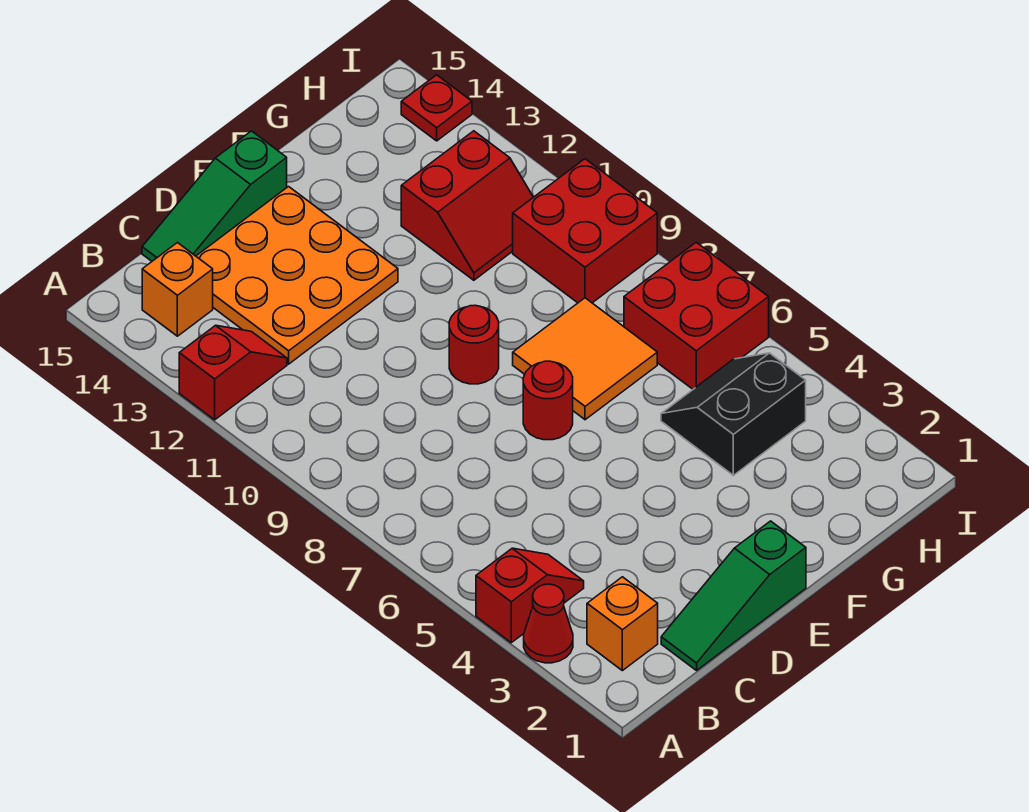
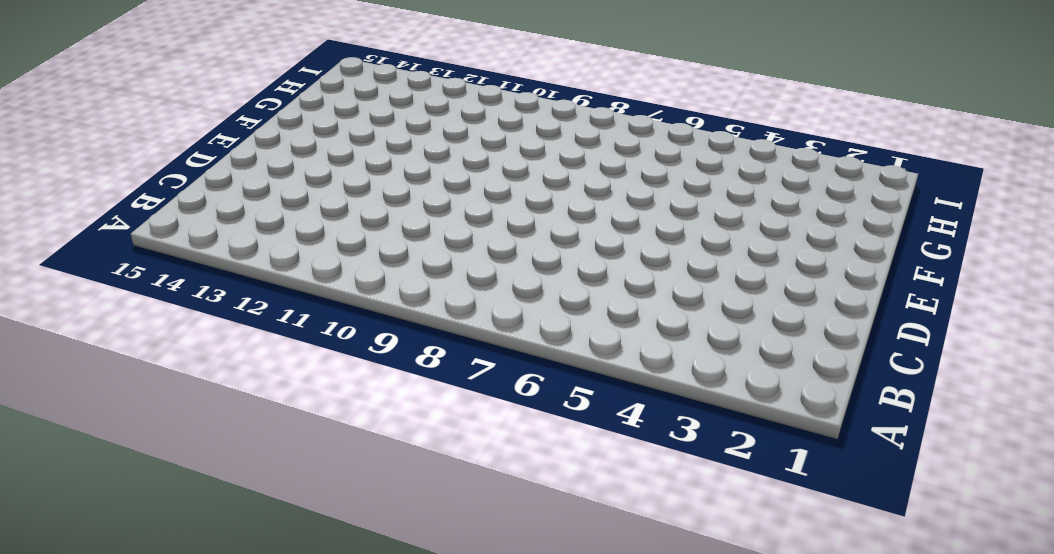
none -> red 1x1 cone [524,584,573,663]
none -> red 1x2 slope [476,548,584,643]
none -> red 1x2 slope [179,325,287,420]

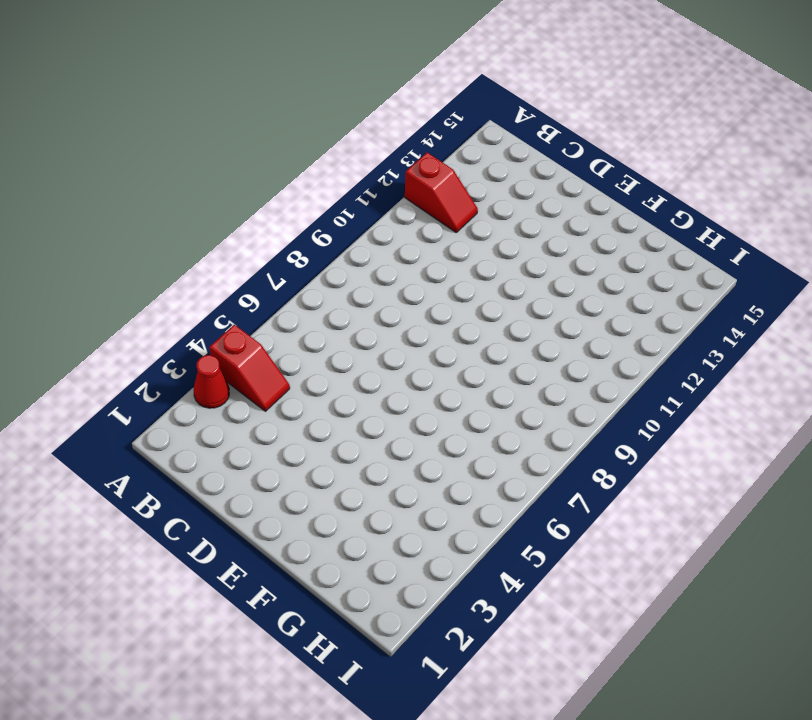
none -> orange 1x1 brick [587,577,658,671]
none -> orange 1x1 brick [142,243,213,336]
none -> green 1x3 slope [661,521,806,670]

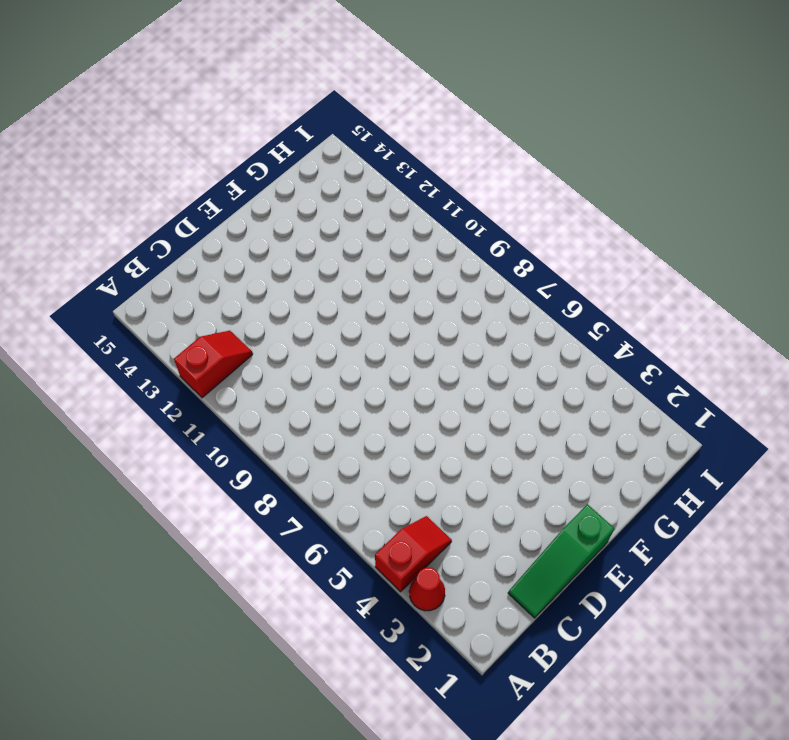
none -> orange 1x1 brick [587,577,658,671]
none -> orange 1x1 brick [142,243,213,336]
none -> orange 3x3 plate [196,187,398,364]

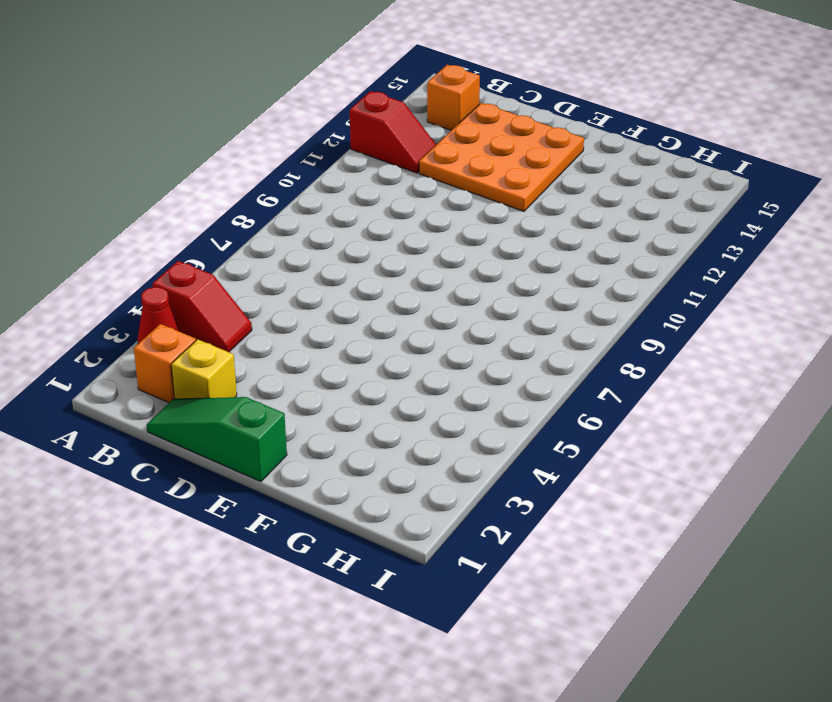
yellow 1x1 brick [171,339,237,399] -> none
none -> green 1x3 slope [142,131,287,261]
none -> red 1x1 round brick [523,361,573,440]
none -> red 1x1 round brick [449,305,499,384]

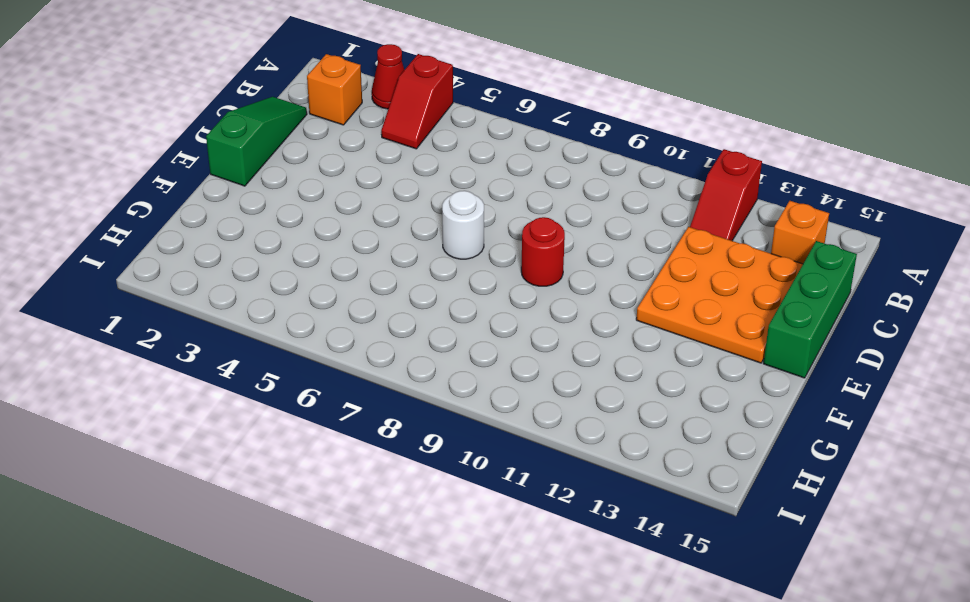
green 1x3 brick [763,241,857,378] -> green 1x3 slope [142,131,287,261]
white 1x1 round brick [442,191,484,259] -> red 1x1 round brick [523,361,573,440]
none -> orange 2x2 tile [513,298,657,420]
none -> black 2x2 slope [661,353,806,475]
none -> red 2x2 slope [401,131,533,280]

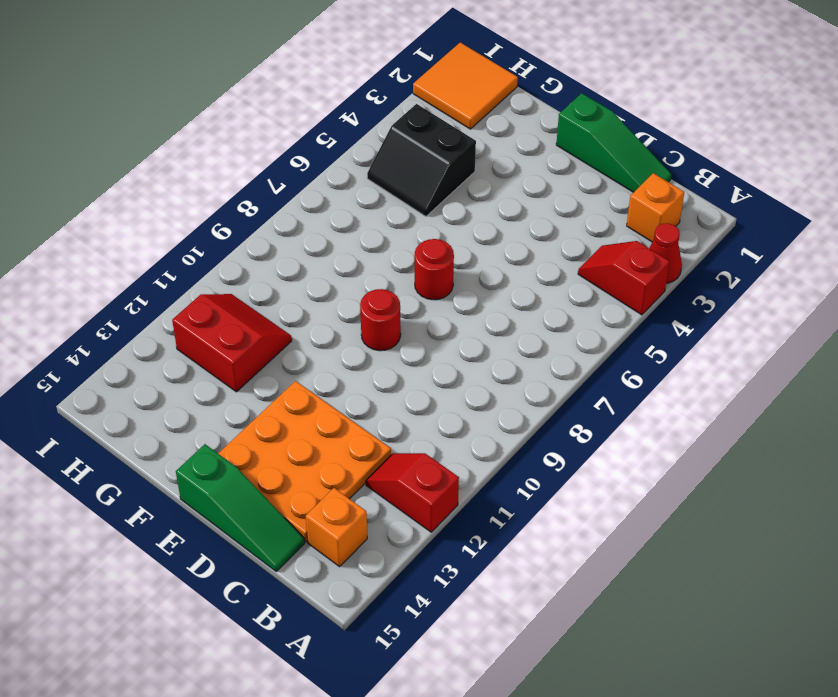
orange 2x2 tile [413,42,518,129] -> orange 2x2 tile moved to [513,298,657,420]
none -> red 2x2 brick [624,242,769,389]
none -> red 2x2 brick [513,159,657,303]
none -> red 1x1 plate [401,75,472,141]

